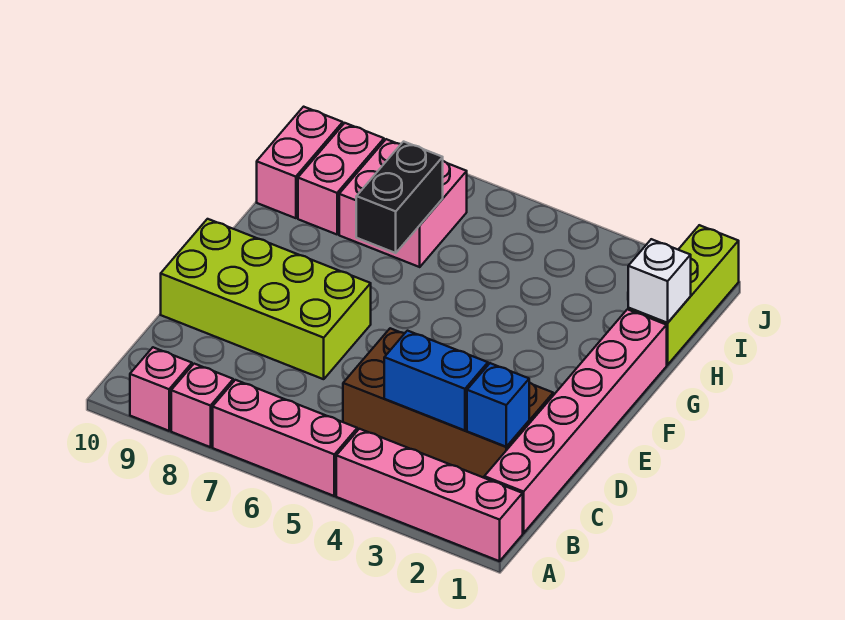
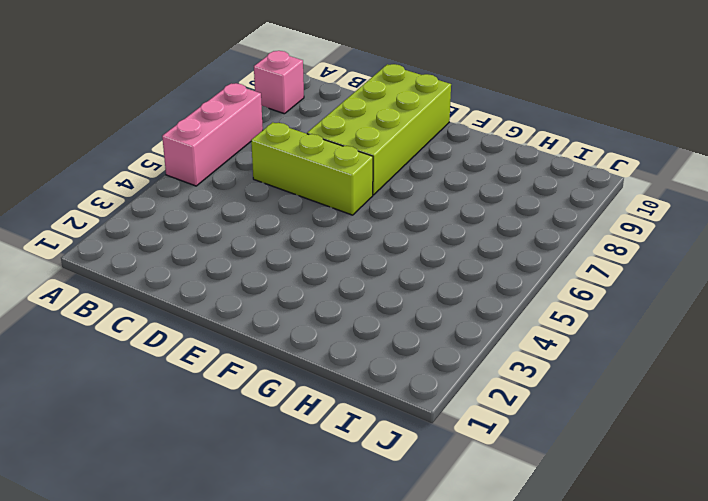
lime 1x3 brick [251,122,373,215] -> lime 1x3 brick moved to [628,225,739,365]
none -> pink 1x4 brick [336,429,523,561]
none -> pink 1x1 brick [171,364,233,447]
none -> pink 1x6 brick [484,309,667,533]

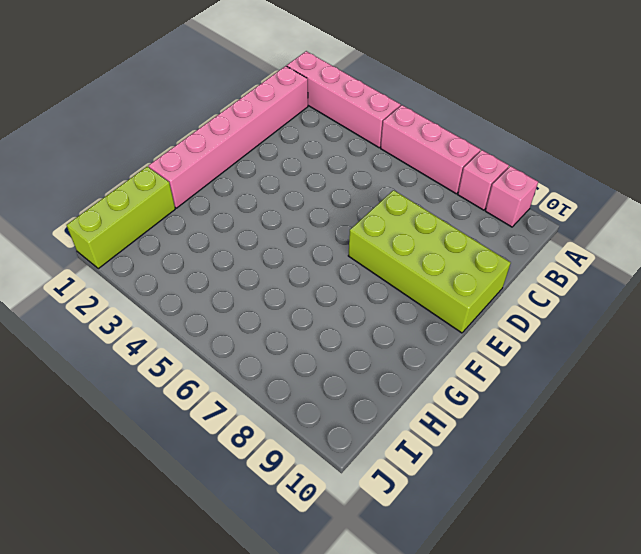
none -> brown 2x4 brick [343,328,553,478]
none -> pink 2x2 brick [339,139,467,267]
none -> pink 1x2 brick [298,123,384,234]

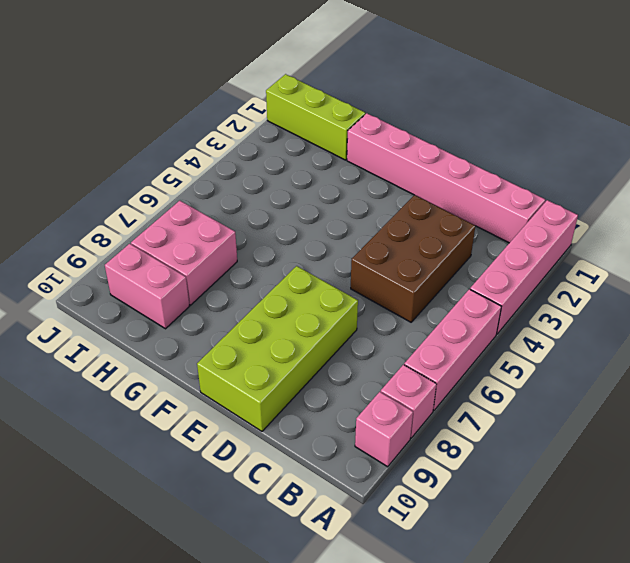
brown 2x3 brick [351,195,475,322] -> brown 2x4 brick [343,328,553,478]
none -> pink 1x2 brick [257,107,343,218]
none -> blue 1x1 brick [467,363,529,447]
none -> blue 1x2 brick [384,331,488,430]

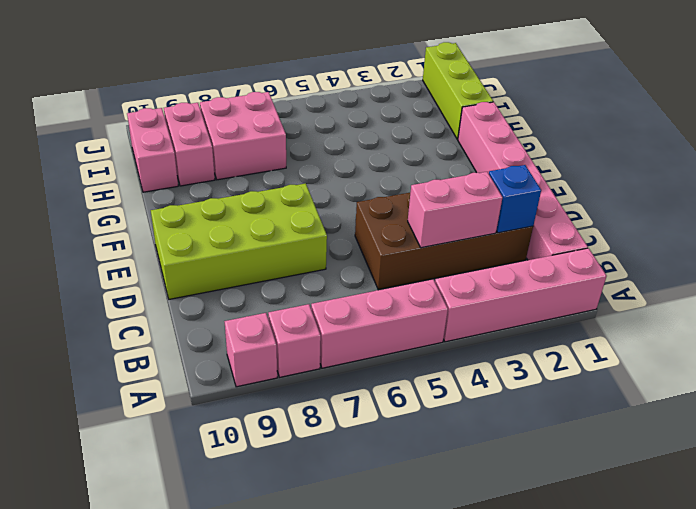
pink 1x2 brick [408,172,502,248] -> blue 1x2 brick [384,331,488,430]
none -> black 1x2 brick [356,142,443,253]
none -> white 1x1 brick [628,239,691,323]

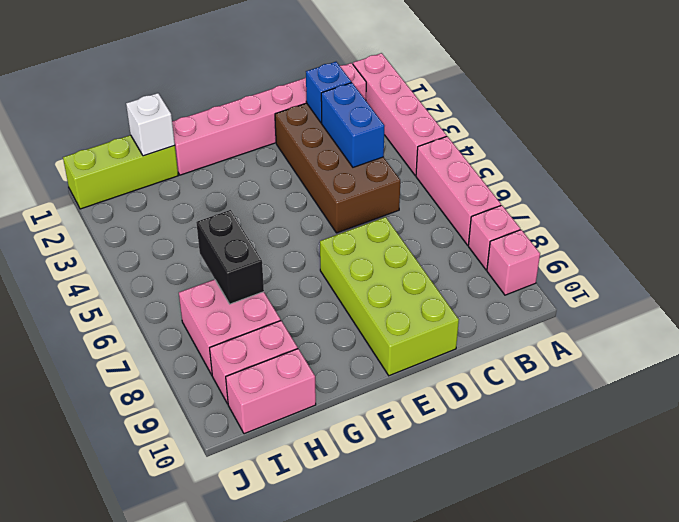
black 1x2 brick [196,210,264,304] -> black 1x2 brick turned to [356,142,443,253]

